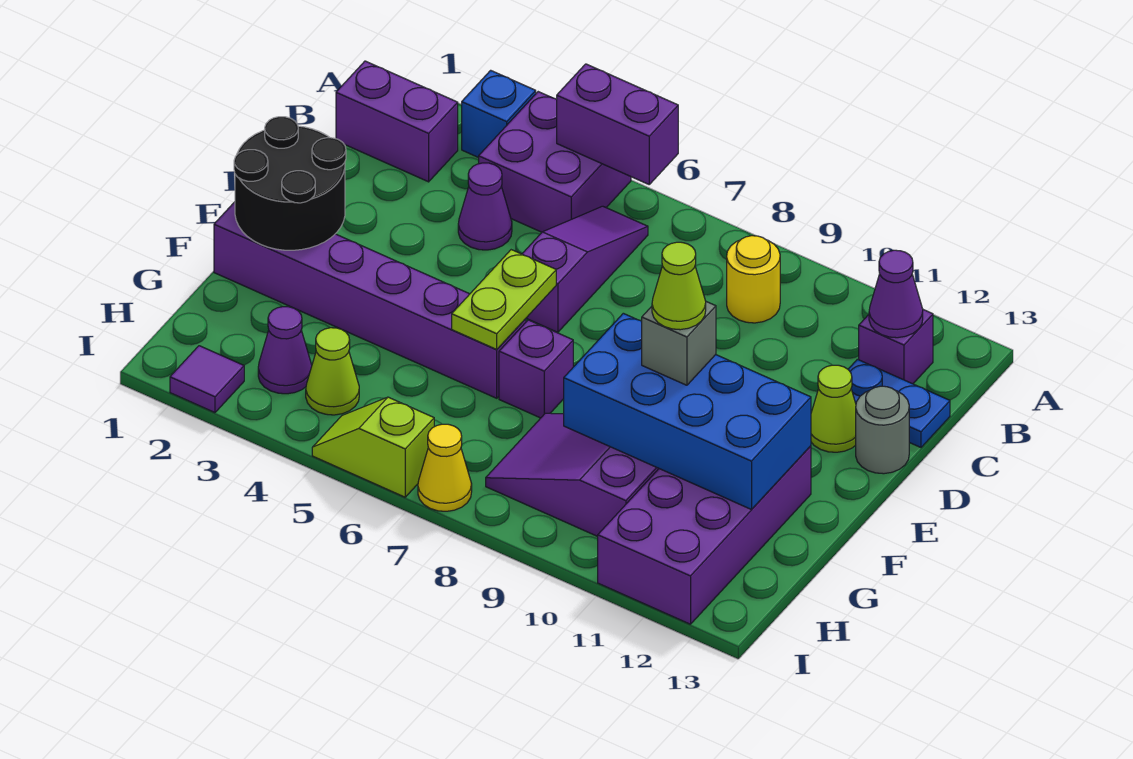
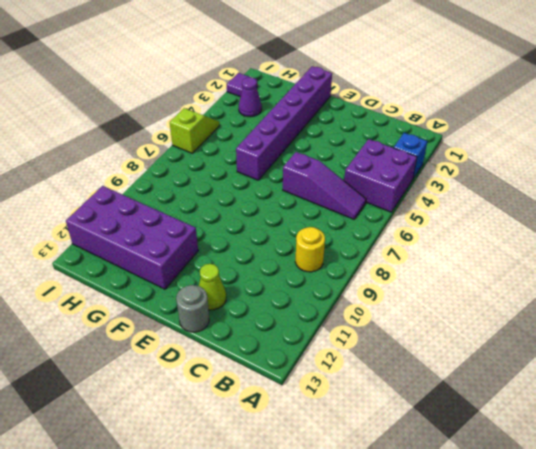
none -> purple 1x2 brick [336,61,458,182]
none -> purple 1x1 brick [859,310,933,384]
none -> purple 1x1 cone [458,163,512,250]

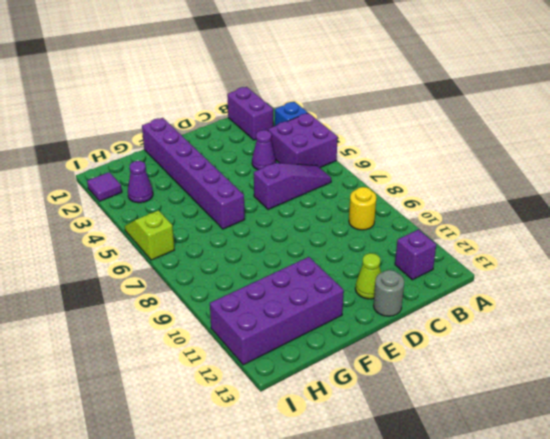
none -> blue 1x2 plate [848,359,950,447]
none -> purple 1x1 brick [499,320,573,418]
none -> purple 2x3 slope [486,413,659,536]

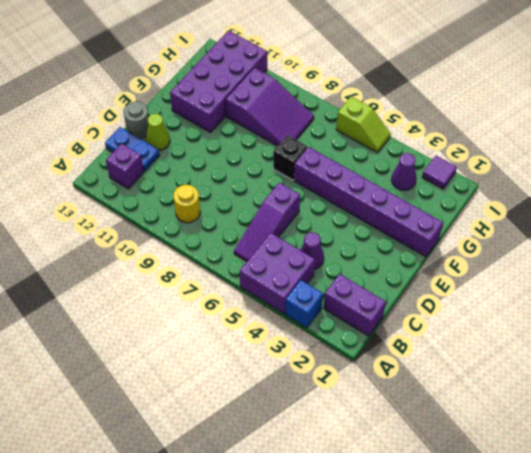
black 1x1 brick [273,135,308,180] -> purple 1x1 brick [499,320,573,418]
none -> lime 1x1 cone [306,328,359,415]
none -> yellow 1x1 cone [418,424,472,511]
none -> purple 1x2 brick [557,64,678,184]

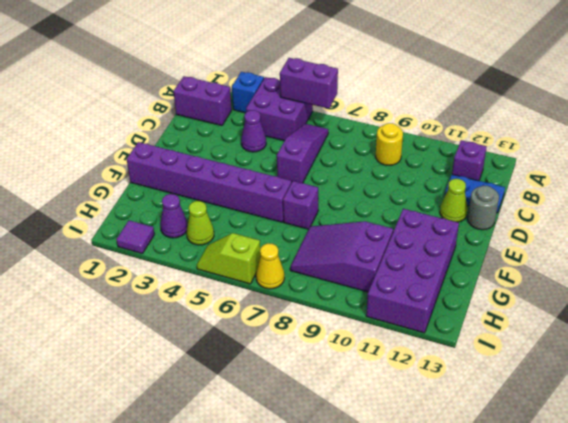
none -> purple 1x1 cone [869,250,923,338]
none -> black 2x2 round brick [234,117,346,250]
none -> lime 1x2 plate [452,250,556,349]

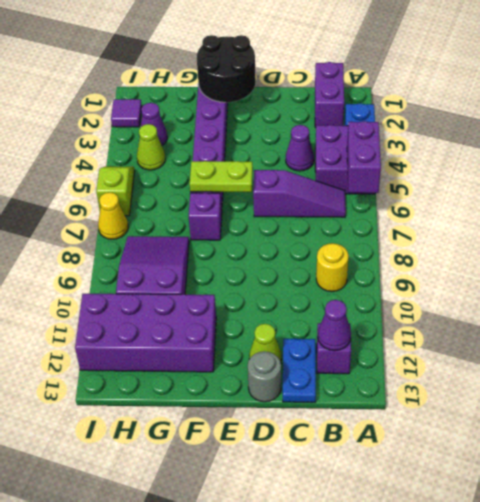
none -> blue 2x4 brick [564,313,811,510]
none -> grey 1x1 brick [642,302,716,385]
none -> lime 1x1 cone [652,242,706,330]

